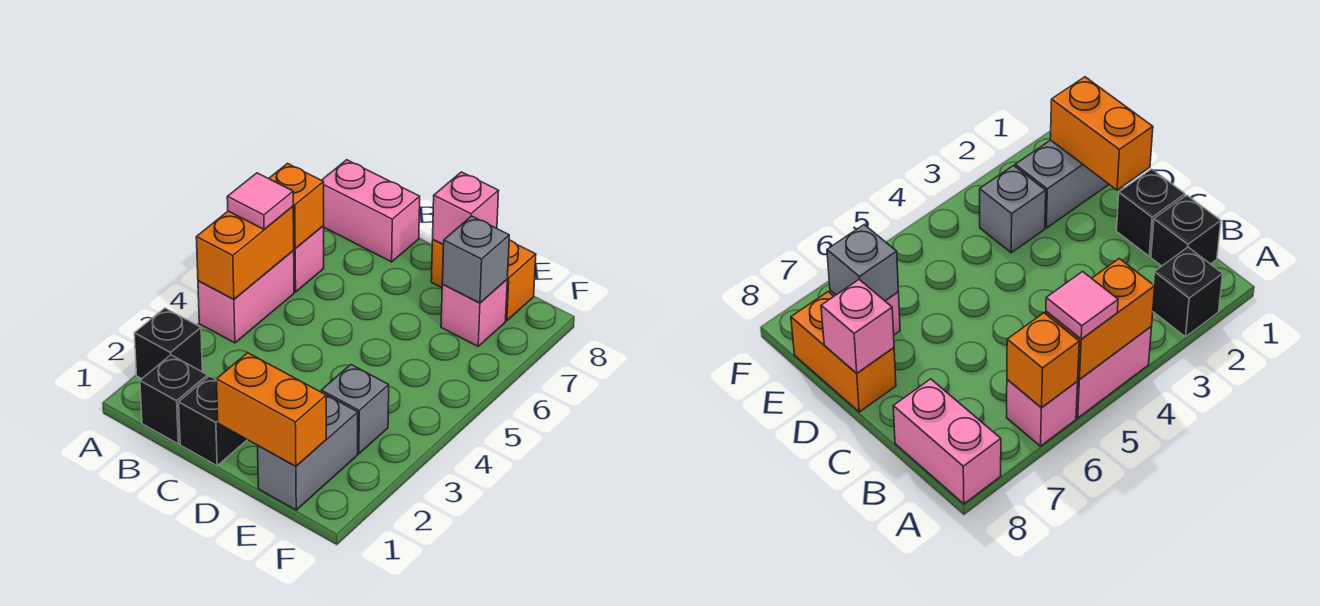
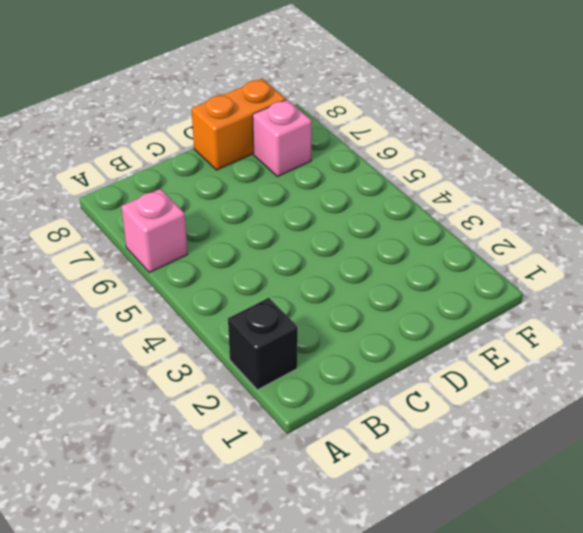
none -> pink 1x2 brick [198,251,294,343]
none -> pink 1x2 brick [322,160,420,262]
none -> black 1x1 brick [140,355,208,444]

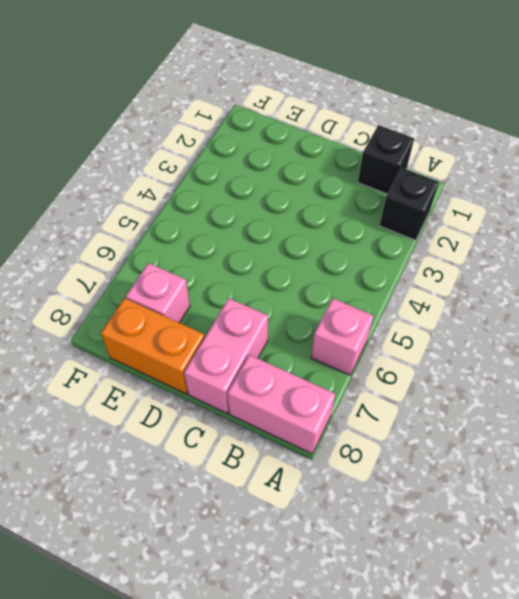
pink 1x2 brick [184,298,268,413] -> pink 1x2 brick moved to [198,251,294,343]
none -> black 1x1 brick [179,376,247,466]
none -> grey 1x2 brick [258,395,358,510]
none -> grey 1x1 brick [321,365,389,454]

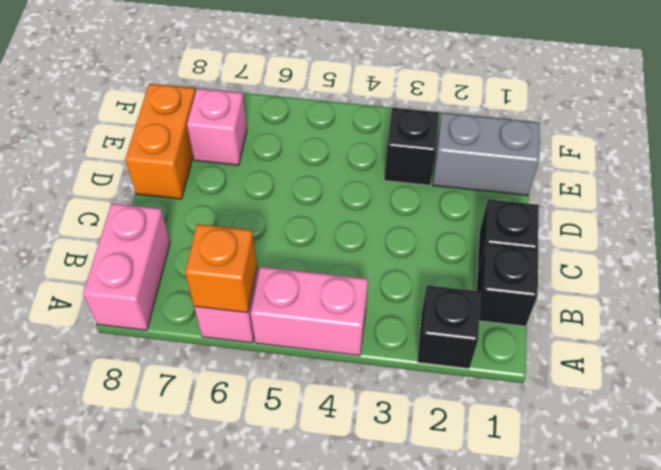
black 1x1 brick [384,108,439,185] -> grey 1x1 brick [321,365,389,454]
none -> orange 1x2 brick [196,206,294,299]
none -> orange 1x2 brick [216,353,326,466]
none -> pink 1x1 brick [433,172,499,244]

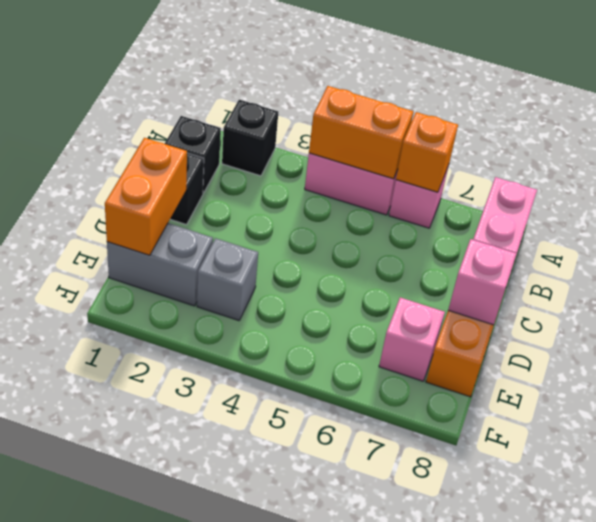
none -> grey 1x1 brick [442,216,509,303]
none -> pink 1x1 tile [227,173,293,229]

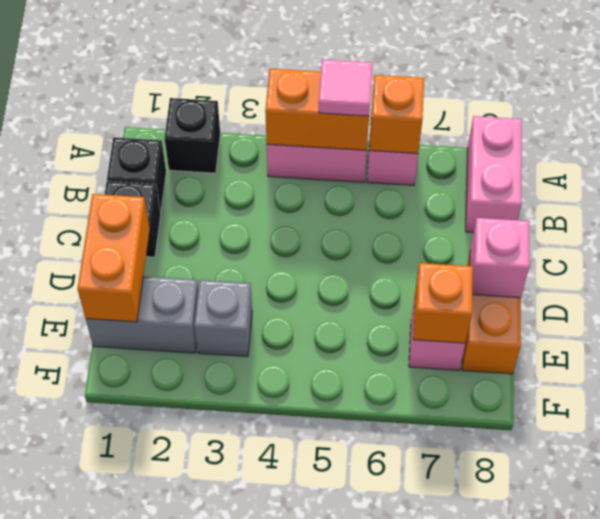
orange 1x1 brick [413,263,473,343] -> grey 1x1 brick [442,216,509,303]

